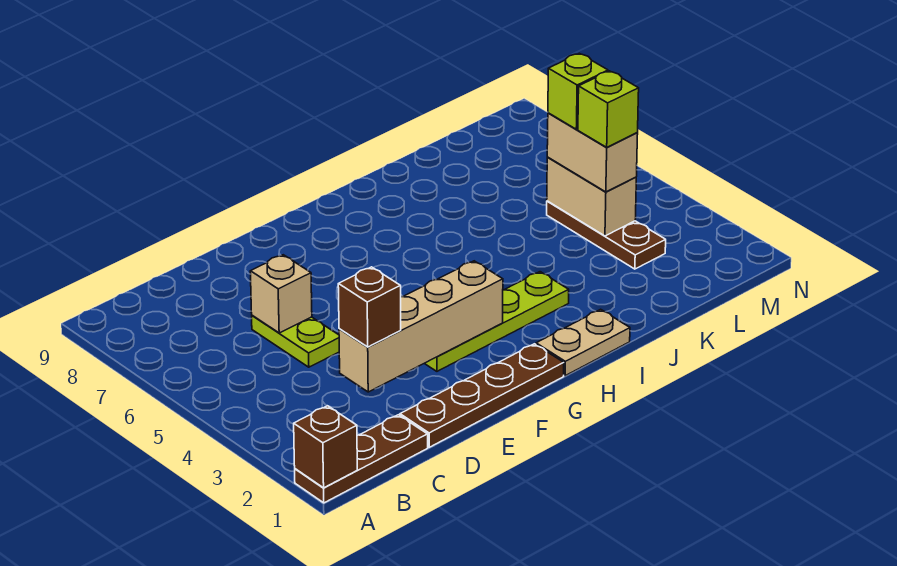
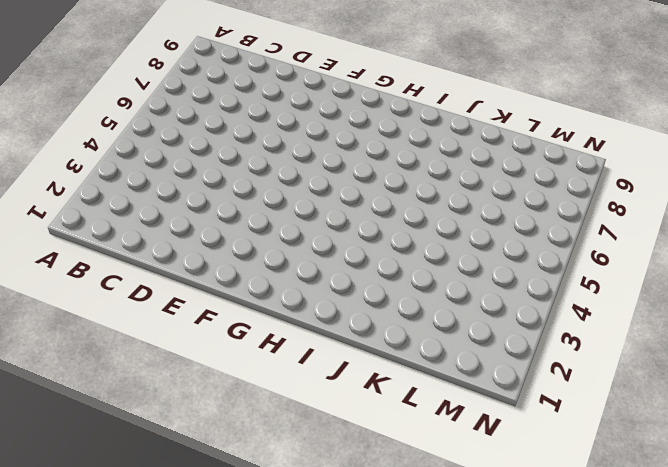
none -> brown 1x3 plate [295,415,428,503]
none -> brown 1x4 plate [400,344,564,447]
none -> lime 1x2 plate [252,315,339,367]

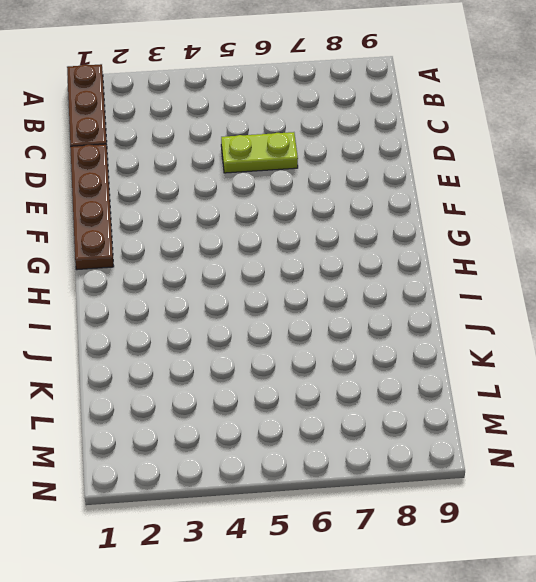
none -> lime 1x4 plate [425,272,569,371]
none -> tan 1x2 plate [536,309,630,376]
none -> brown 1x3 plate [547,201,666,269]

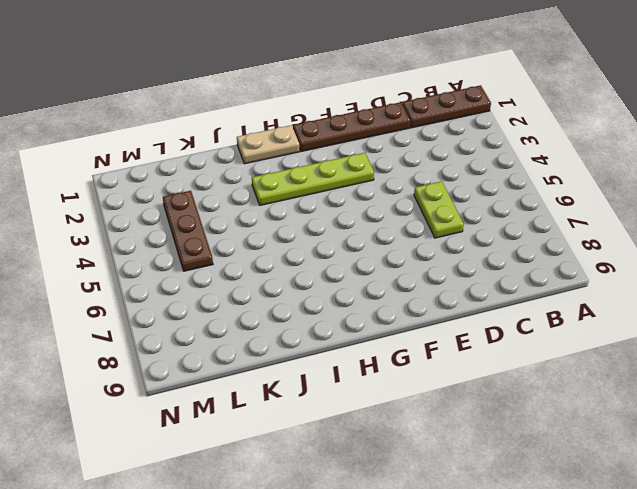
none -> brown 1x1 brick [294,406,357,488]
none -> tan 1x4 brick [339,261,503,392]
none -> tan 1x1 brick [250,255,312,333]

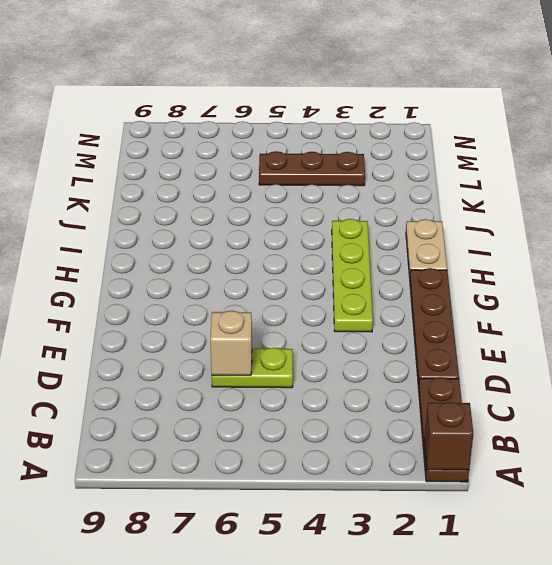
none -> tan 1x4 brick [339,261,503,392]
none -> tan 1x2 brick [547,158,636,236]
none -> brown 1x1 brick [338,267,401,347]

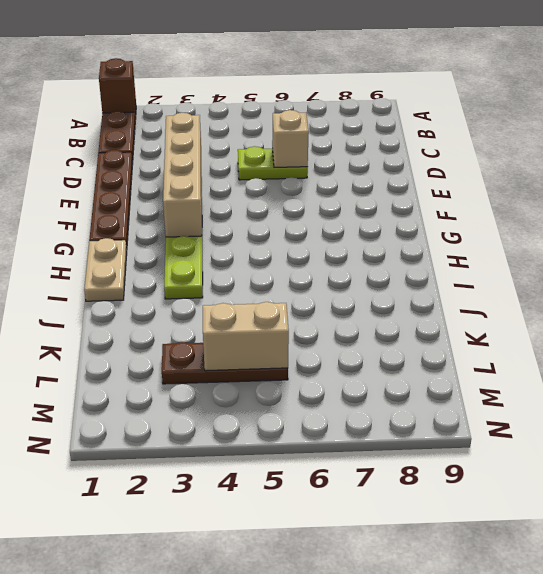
none -> brown 1x1 brick [338,267,401,347]
none -> tan 1x2 brick [547,113,638,192]
none -> lime 1x1 brick [578,71,639,147]

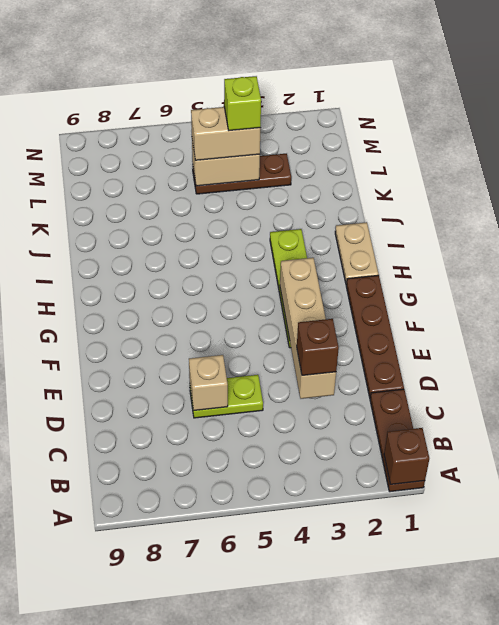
none -> lime 1x1 brick [548,53,608,129]

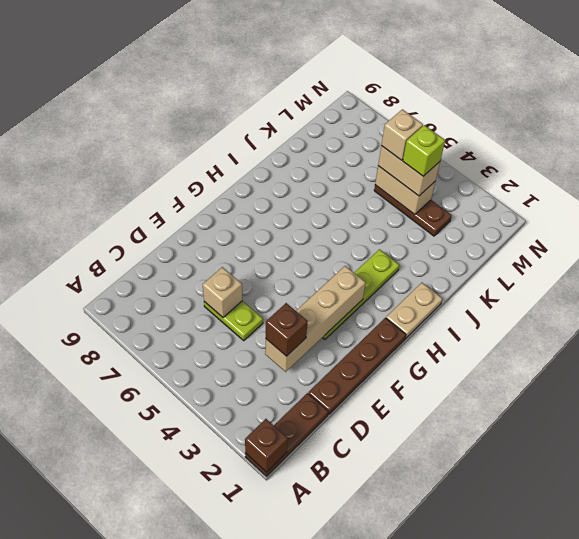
tan 1x1 brick [381,109,423,160] -> lime 1x1 brick [548,53,608,129]

